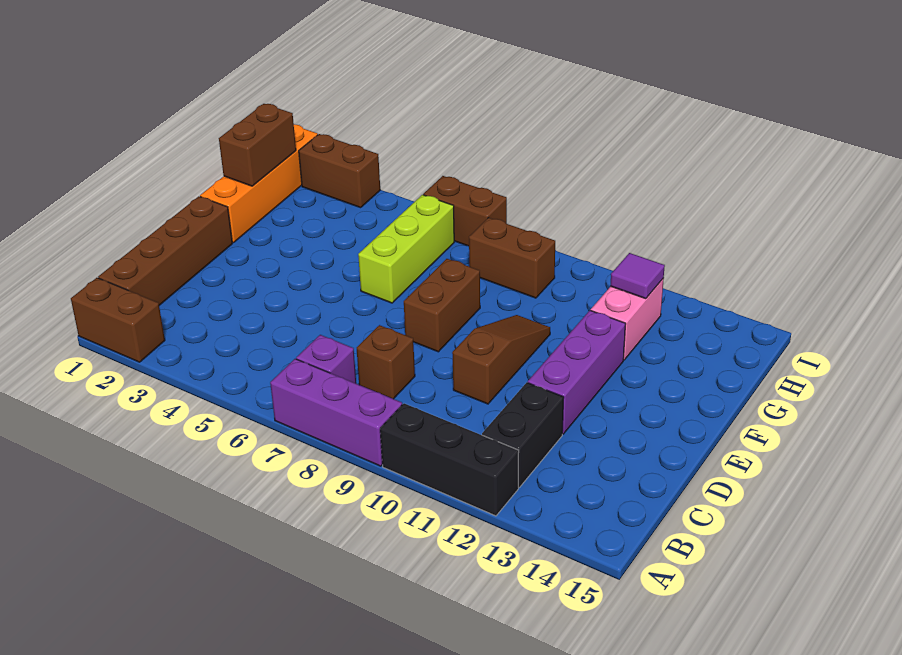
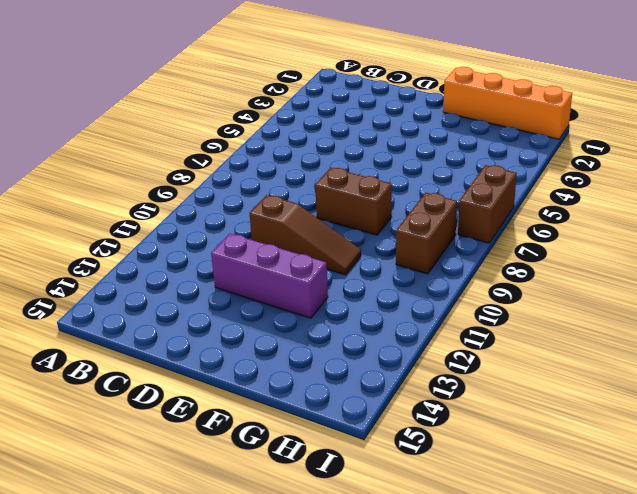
none -> brown 1x2 brick [71,278,165,362]
none -> purple 1x3 brick [270,359,402,466]
none -> black 1x3 brick [380,403,519,516]

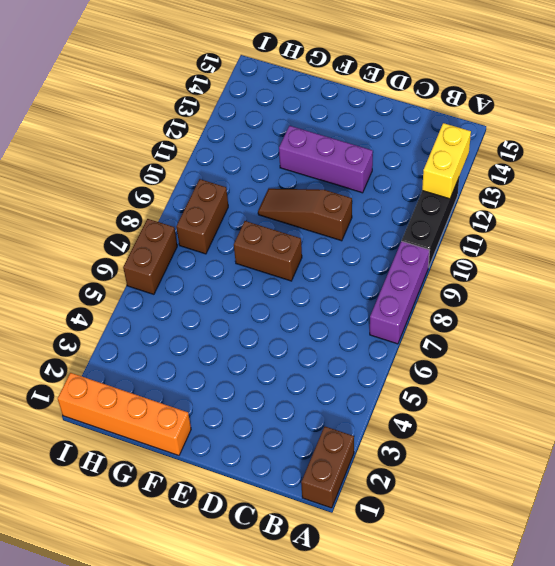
yellow 1x2 brick [422,123,471,199] -> none
none -> brown 1x4 brick [98,196,232,305]
none -> purple 1x1 brick [296,335,356,383]
none -> black 1x2 brick [482,382,564,488]

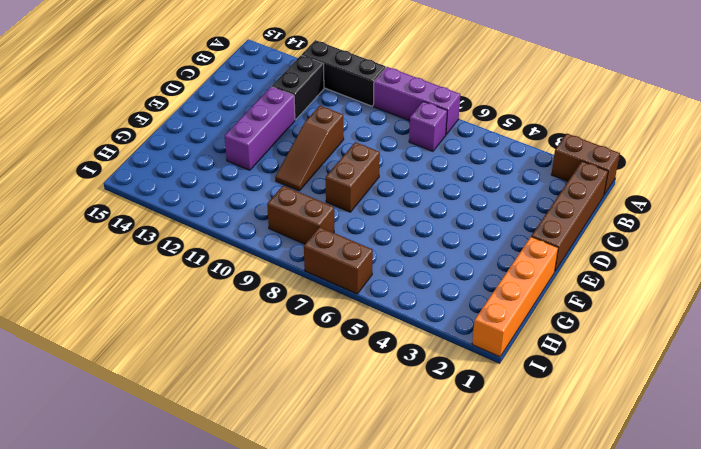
none -> brown 1x1 brick [357,325,415,399]
none -> lime 1x3 brick [358,195,454,303]
none -> pink 1x2 brick [591,278,664,360]

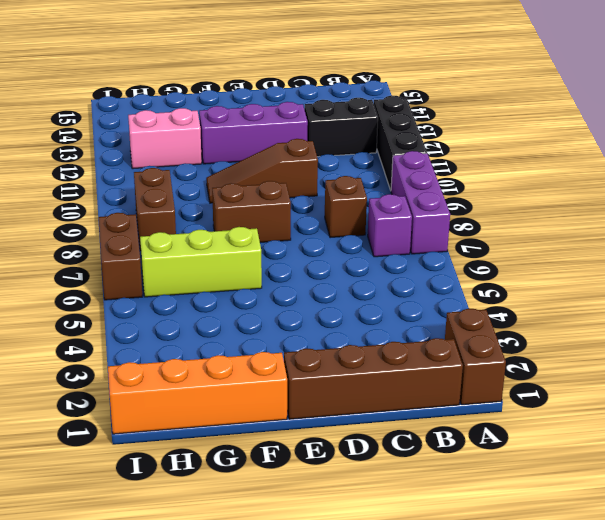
none -> brown 1x2 brick [299,134,380,208]
none -> brown 1x2 brick [219,104,296,186]
none -> purple 1x1 tile [610,253,665,299]

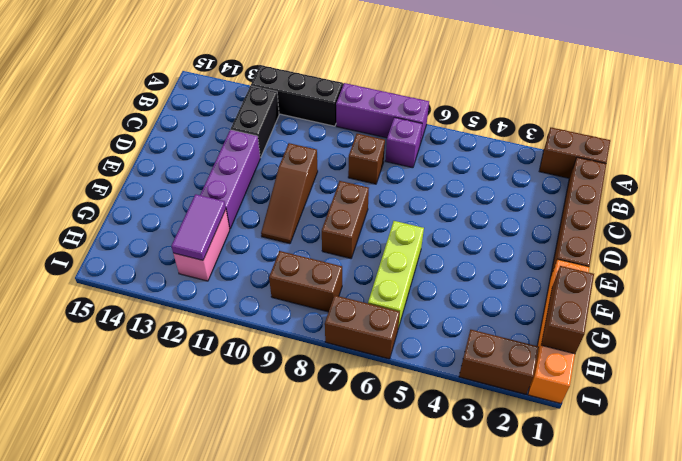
purple 1x2 tile [171,194,226,260] -> purple 1x1 tile [610,253,665,299]

